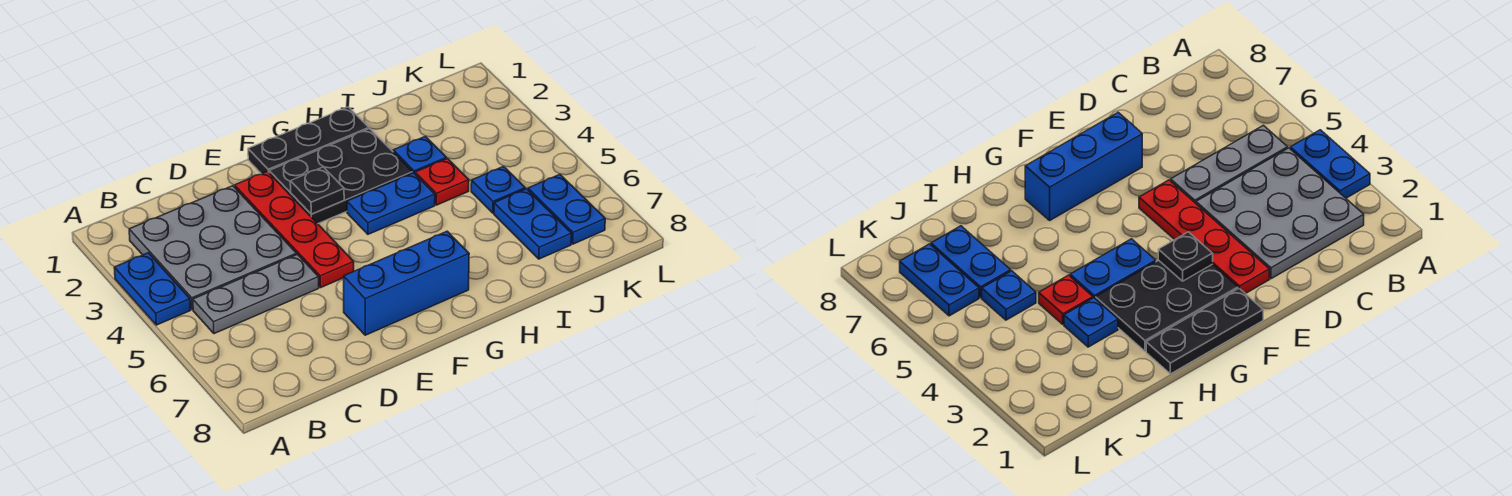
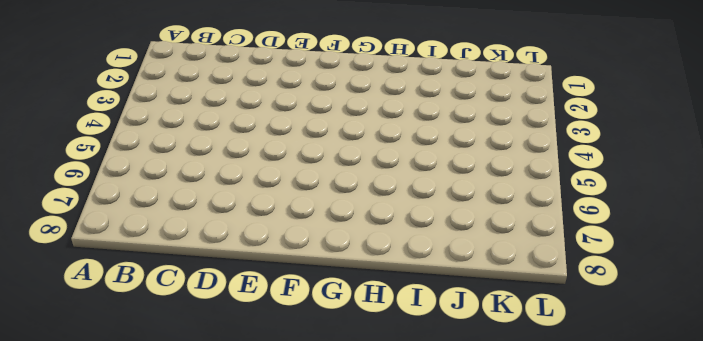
none -> blue 1x2 plate [114,253,190,325]
none -> grey 3x3 plate [129,186,297,310]
none -> grey 1x3 plate [193,255,319,334]

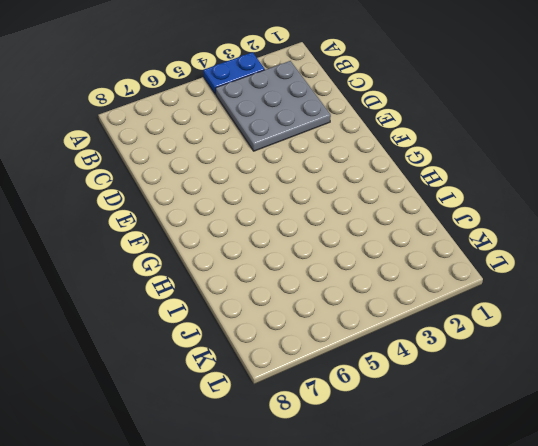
none -> grey 1x3 plate [193,255,319,334]
none -> red 1x4 plate [235,171,354,288]
none -> blue 1x3 brick [344,231,469,335]

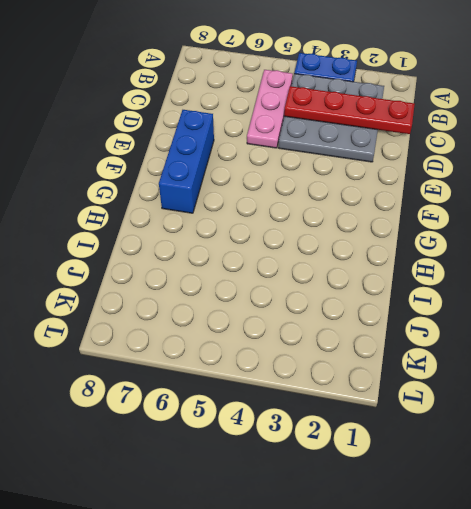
pink 1x3 plate [247,70,293,148] -> grey 1x3 plate [193,255,319,334]
red 1x4 plate [284,86,415,134] -> red 1x4 plate moved to [235,171,354,288]
none -> black 1x3 plate [248,107,369,174]
none -> black 2x3 plate [269,129,413,224]
none -> blue 1x2 plate [347,173,435,234]

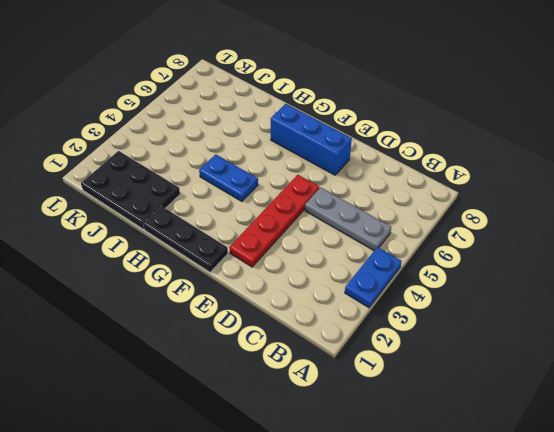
black 2x3 plate [81,151,180,229] -> black 2x3 plate moved to [269,129,413,224]
none -> grey 3x3 plate [129,186,297,310]
none -> blue 1x1 plate [393,136,446,174]
none -> red 1x1 plate [415,159,469,205]

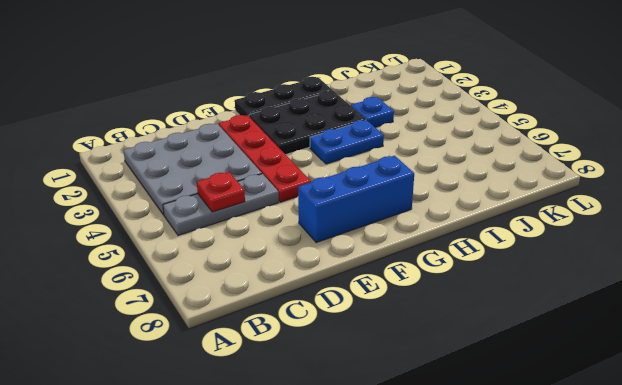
red 1x1 plate [197,172,245,212] -> red 1x1 plate moved to [415,159,469,205]
none -> blue 1x2 plate [114,253,190,325]
none -> blue 1x1 plate [471,167,525,213]
none -> blue 1x2 plate [494,189,572,259]

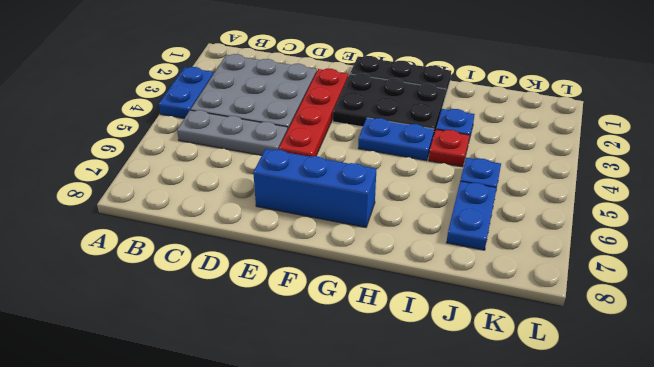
none -> blue 1x2 plate [528,174,605,244]
none -> black 1x1 plate [290,167,344,214]

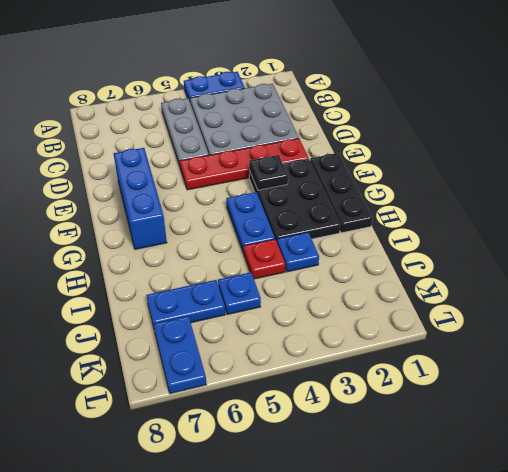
blue 1x2 plate [153,316,206,394] -> blue 1x2 plate turned to [528,174,605,244]

